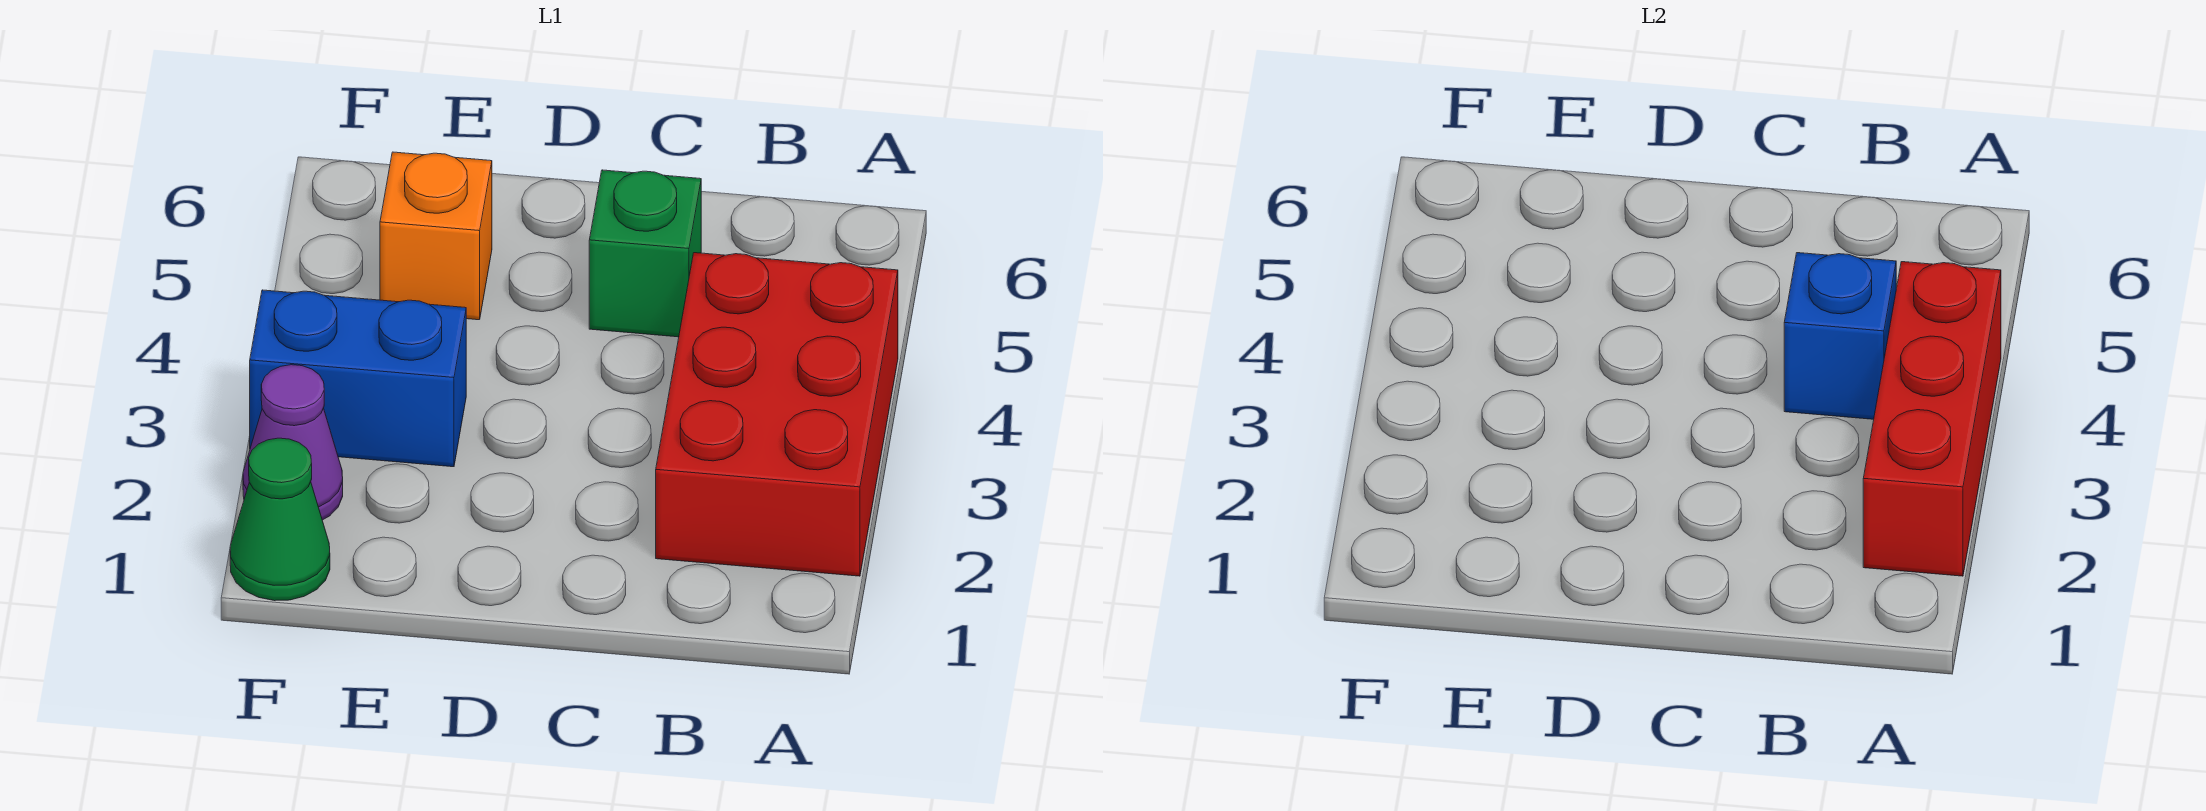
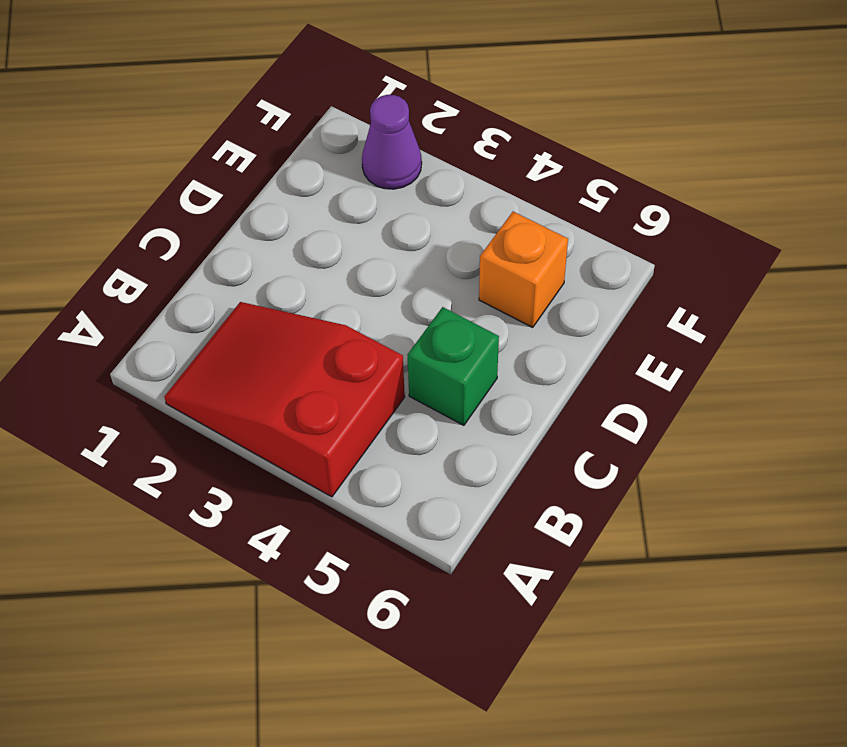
red 2x3 slope [164,302,405,497] -> red 2x3 brick [656,253,898,576]
none -> blue 1x2 brick [250,290,466,467]
none -> green 1x1 cone [230,438,330,601]

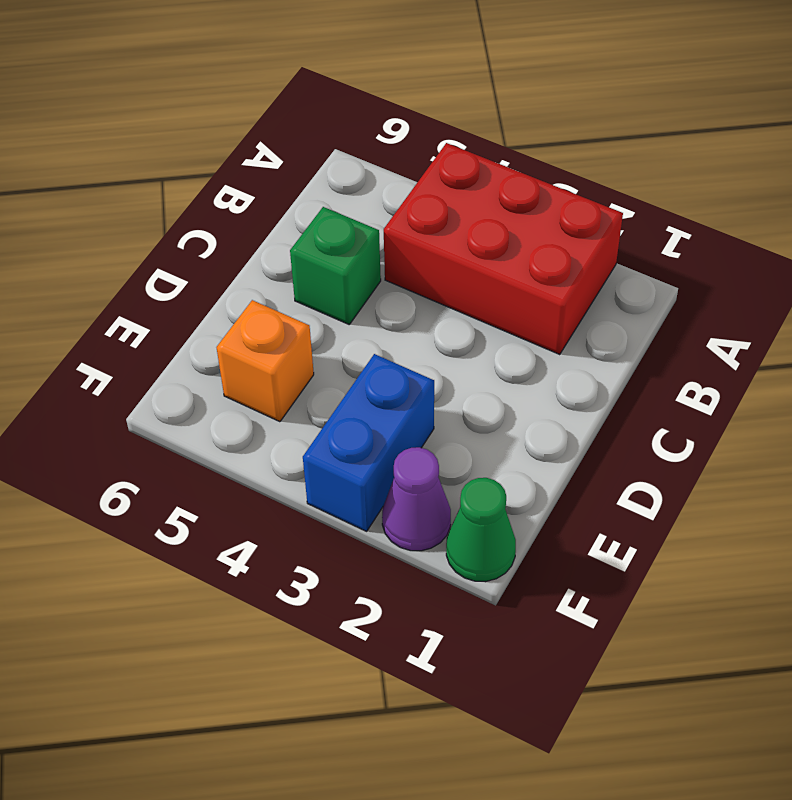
none -> red 1x3 brick [1863,262,2001,576]
none -> blue 1x1 brick [1784,253,1896,419]

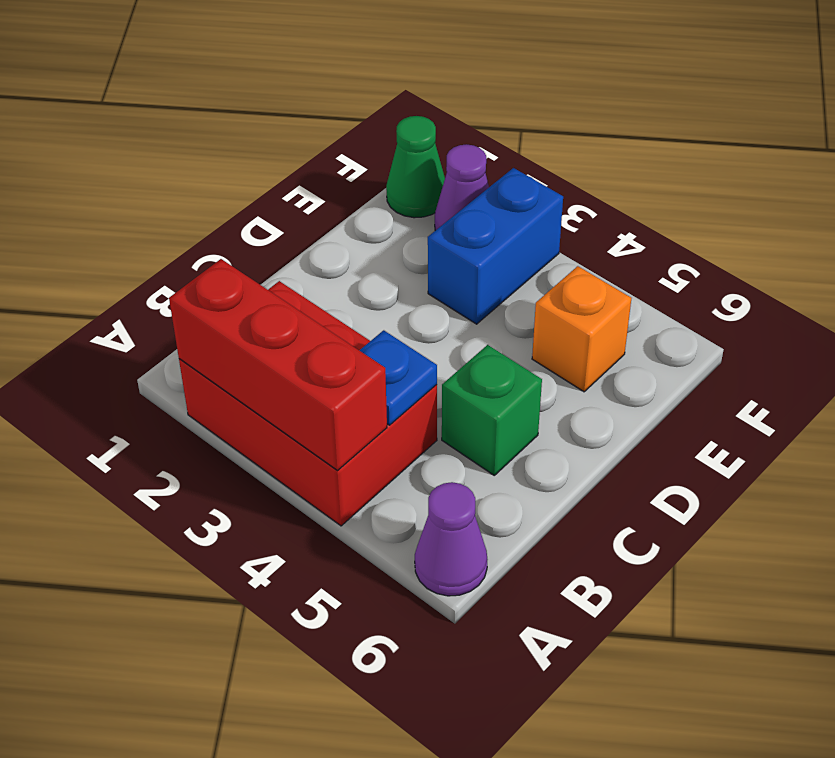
purple 1x1 cone [415,482,488,596] -> none
blue 1x1 plate [359,330,437,425] -> blue 1x1 brick [1784,253,1896,419]

